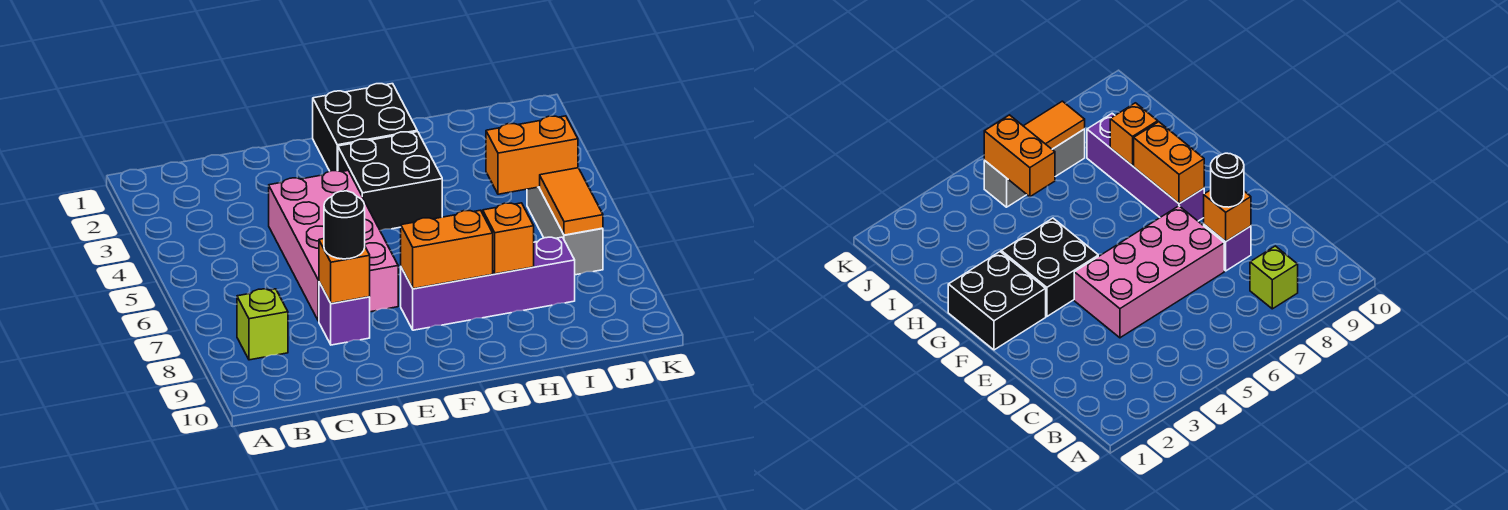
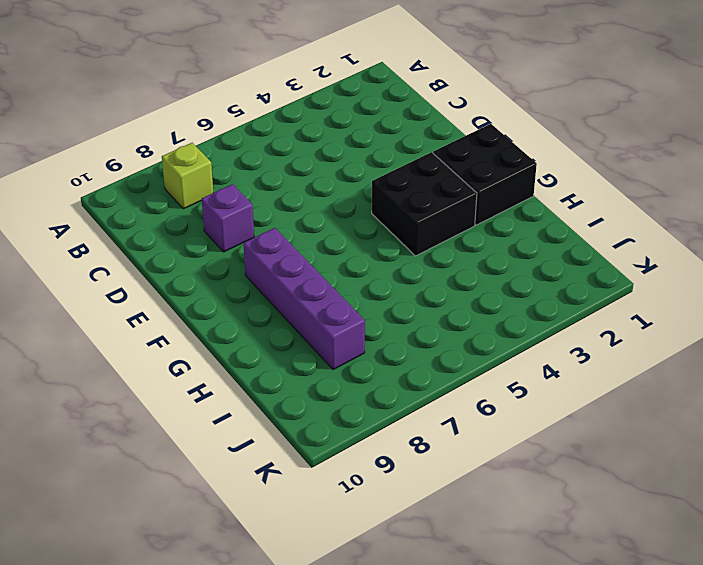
none -> pink 2x4 brick [269,171,398,321]
none -> grey 1x3 brick [527,187,603,275]
none -> orange 1x1 brick [319,239,370,303]

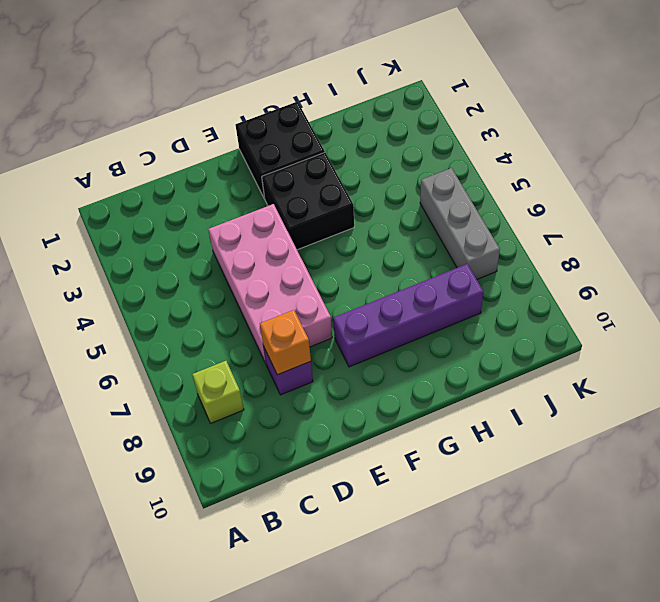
none -> orange 1x2 brick [401,210,493,289]
none -> orange 1x1 brick [483,203,534,274]
none -> orange 1x2 brick [486,116,578,194]

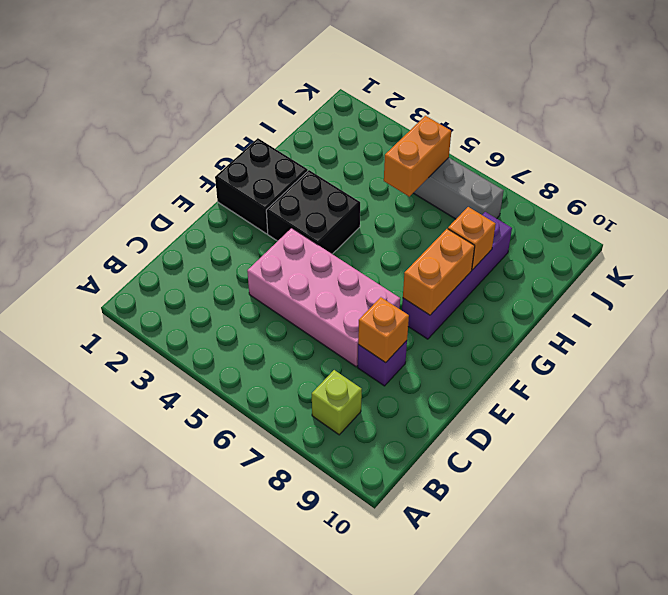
none -> orange 1x2 tile [540,168,603,235]
none -> black 1x1 round brick [324,191,365,259]

